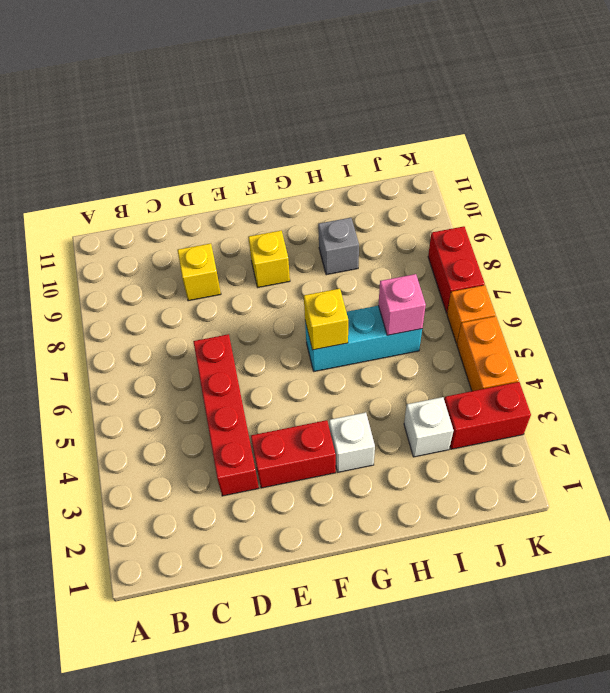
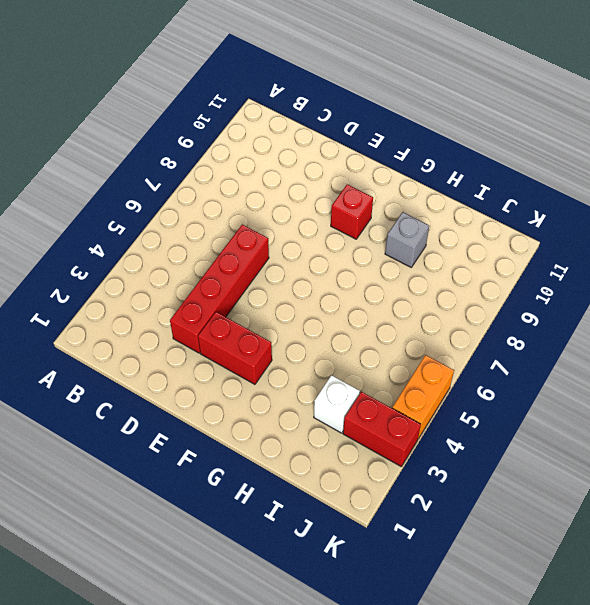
red 1x1 brick [331,184,373,239] -> yellow 1x1 brick [248,231,290,287]
none -> yellow 1x1 brick [178,243,221,301]
none -> white 1x1 brick [329,412,375,472]
none -> cyan 1x3 brick [305,306,422,371]

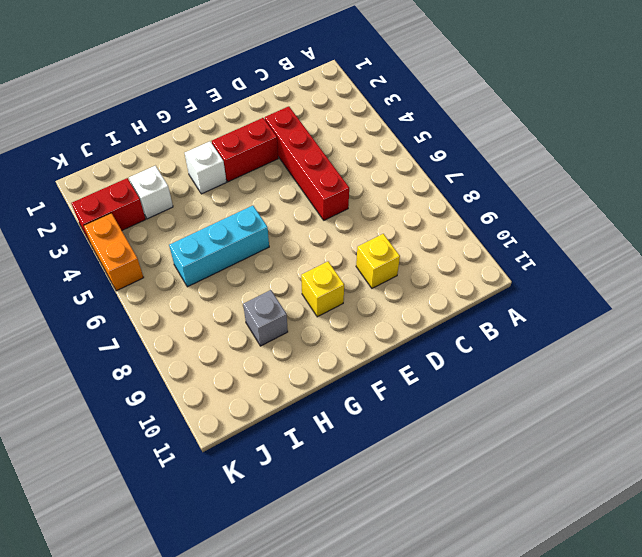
none -> orange 1x1 brick [447,285,496,344]
none -> red 1x2 brick [428,226,485,313]
none -> yellow 1x1 brick [304,289,348,350]

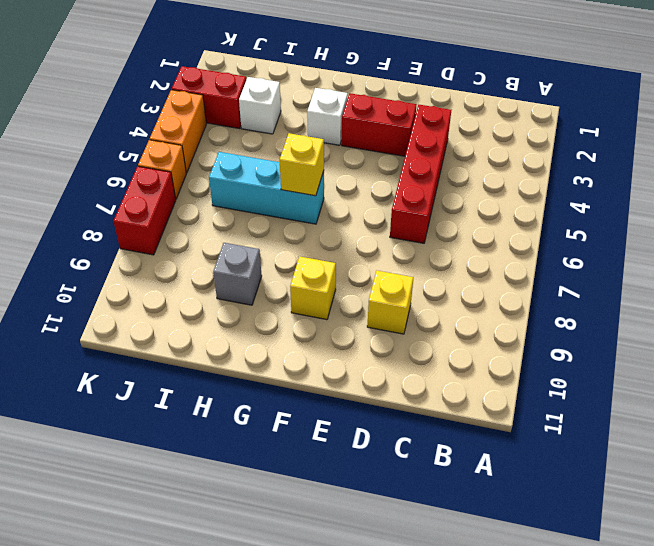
none -> pink 1x1 brick [378,274,426,335]

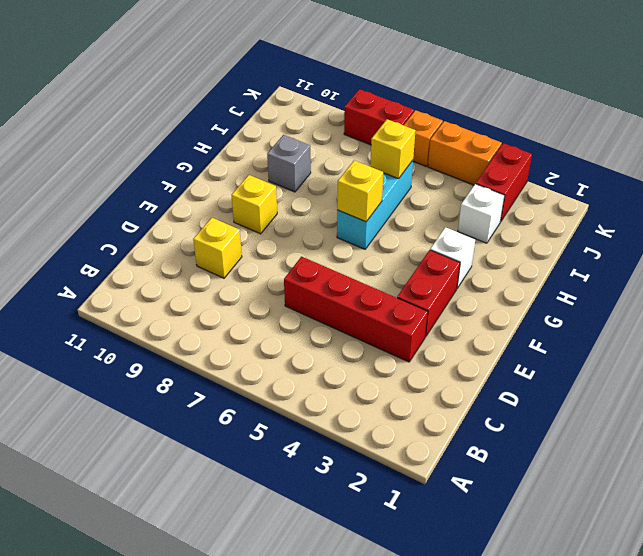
yellow 1x1 brick [370,119,416,179] -> pink 1x1 brick [378,274,426,335]

